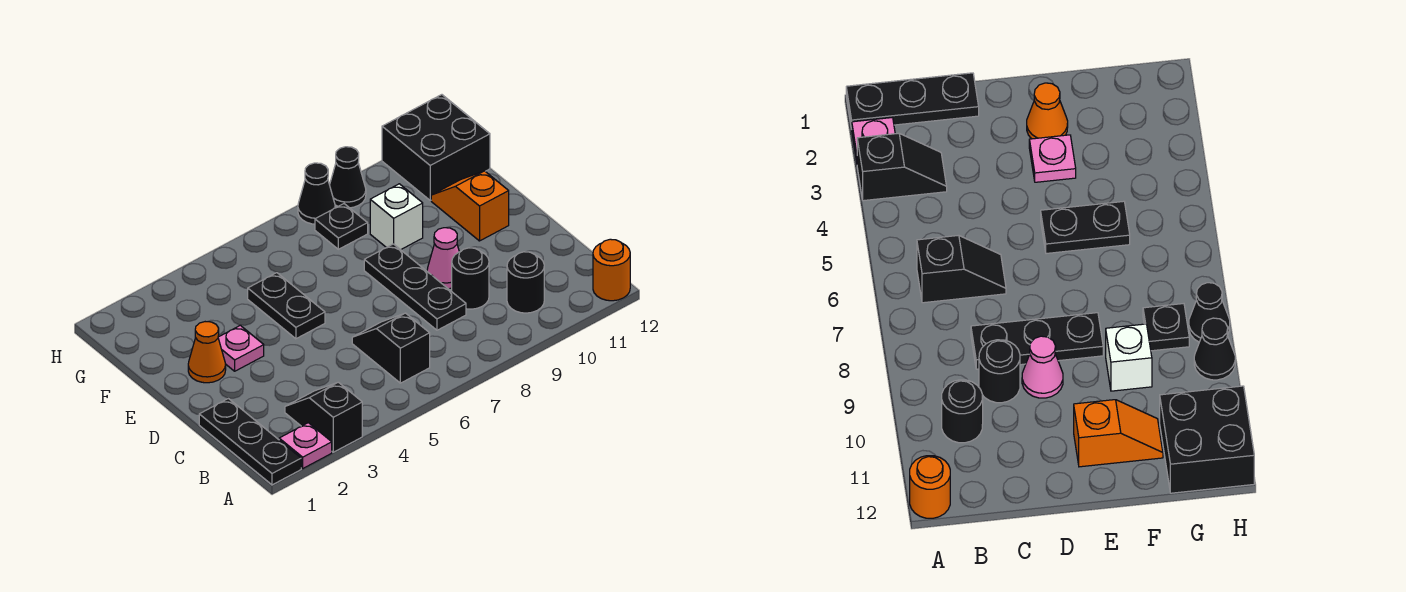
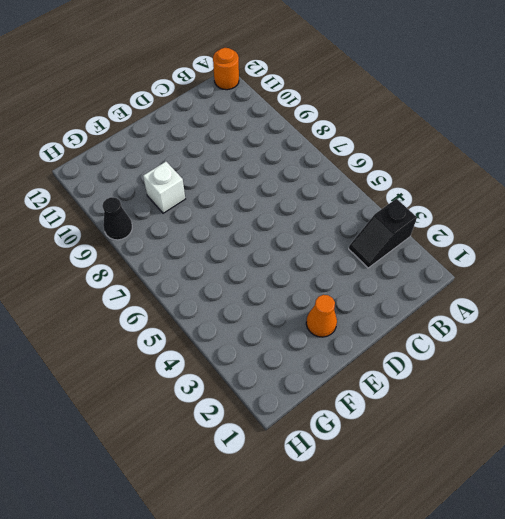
none -> black 1x3 plate [199,399,301,485]
none -> pink 1x1 plate [279,423,332,468]
none -> black 1x2 slope [352,313,430,383]

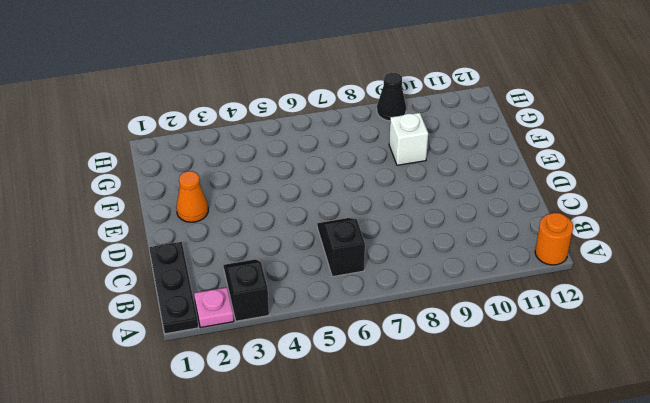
none -> black 1x1 round brick [507,252,544,313]
none -> black 1x3 plate [364,244,466,330]
none -> black 1x1 round brick [452,248,489,309]

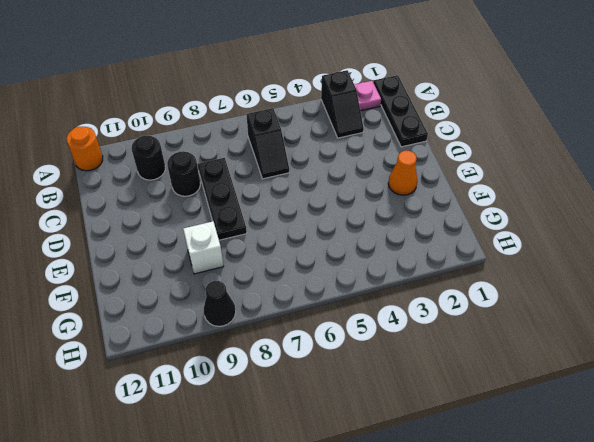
none -> pink 1x1 cone [427,228,459,289]
none -> pink 1x1 plate [218,325,264,371]
none -> black 1x2 plate [248,273,325,339]

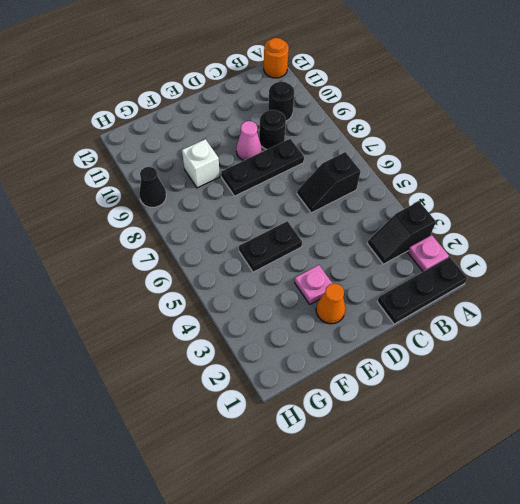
none -> orange 1x2 slope [431,171,509,241]
none -> black 1x1 plate [315,204,368,249]
none -> black 2x2 brick [382,95,490,200]

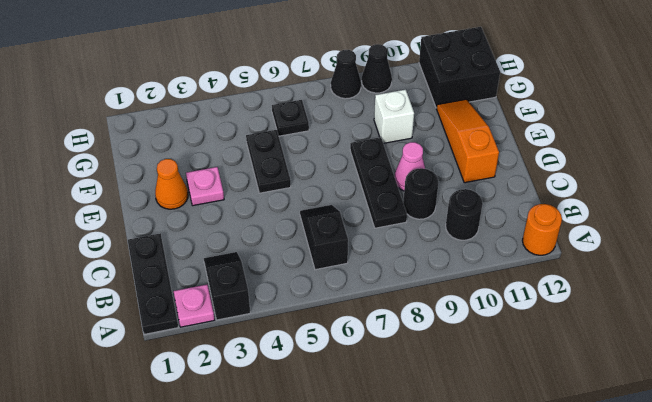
orange 1x3 slope [437,99,499,183] -> orange 1x2 slope [431,171,509,241]
black 1x1 plate [272,100,309,136] -> black 1x1 plate moved to [315,204,368,249]

